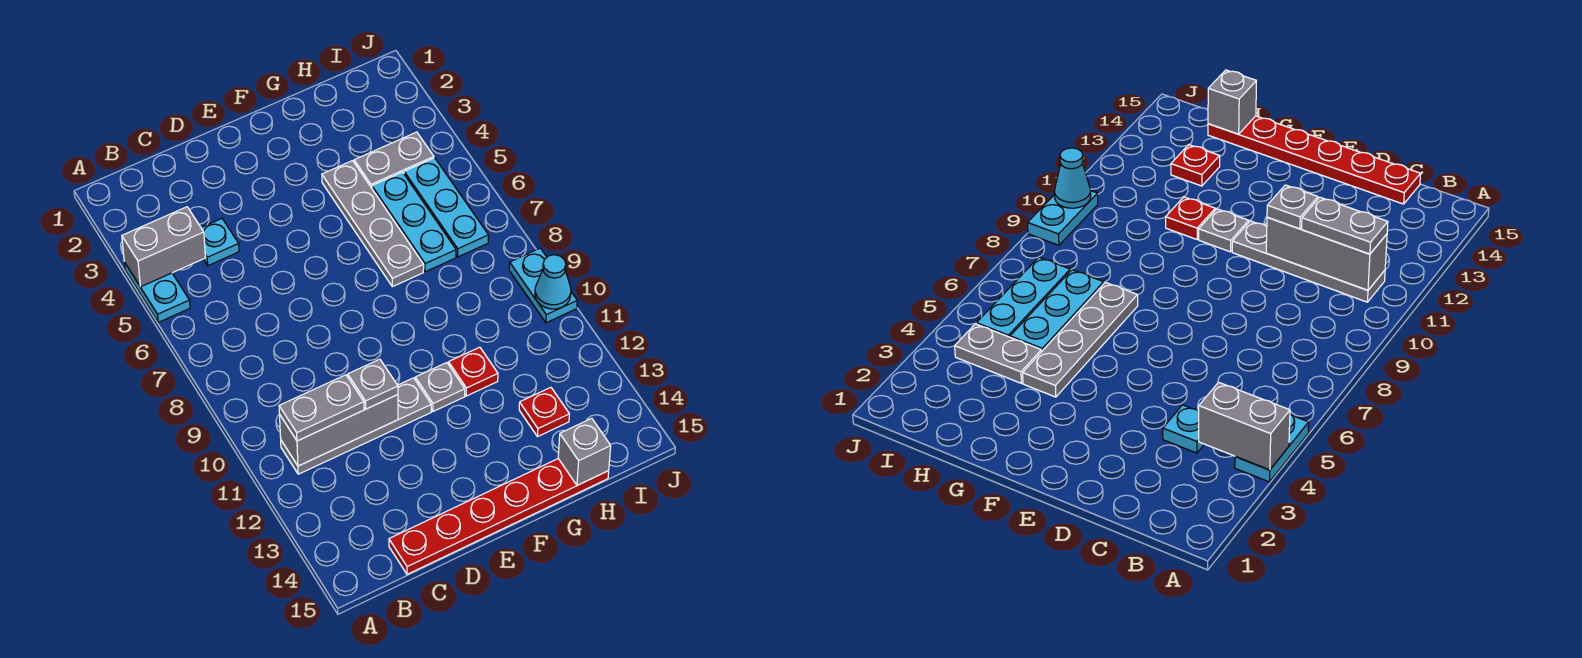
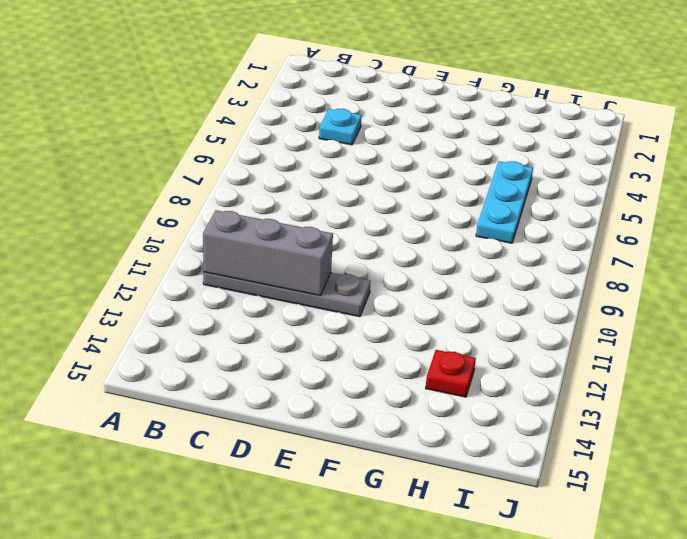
none -> cyan 1x2 plate [124,262,190,322]
none -> red 1x6 plate [389,459,609,574]
none -> grey 1x1 plate [415,363,465,411]

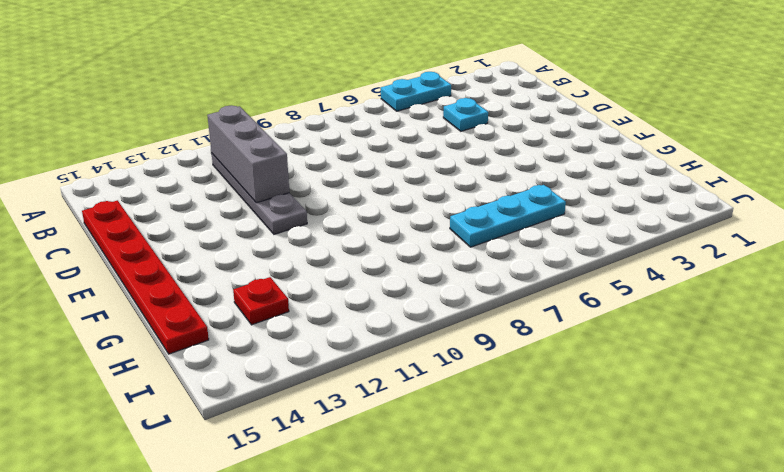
none -> grey 1x1 plate [415,363,465,411]
none -> grey 1x4 plate [322,161,424,287]
none -> red 1x1 plate [448,347,498,396]

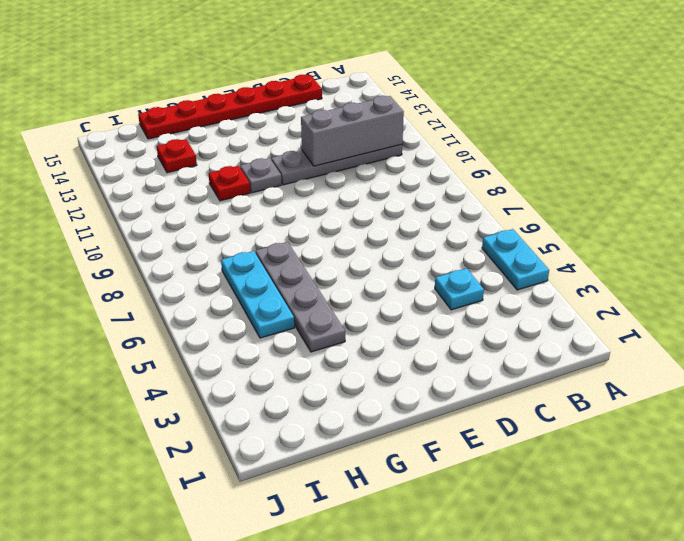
none -> grey 1x2 plate [354,132,434,188]
none -> cyan 1x3 plate [404,158,489,257]
none -> cyan 1x2 plate [509,248,577,323]

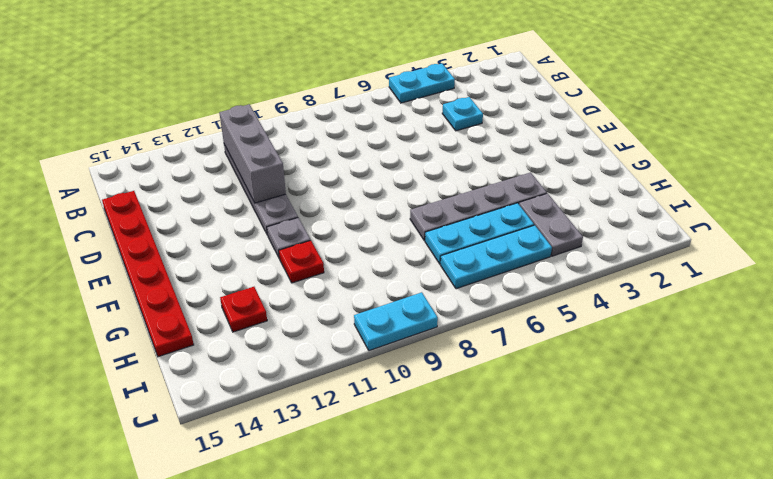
none -> grey 1x2 brick [122,207,206,287]
none -> grey 1x1 brick [558,418,611,485]
none -> cyan 1x1 cone [535,255,571,309]

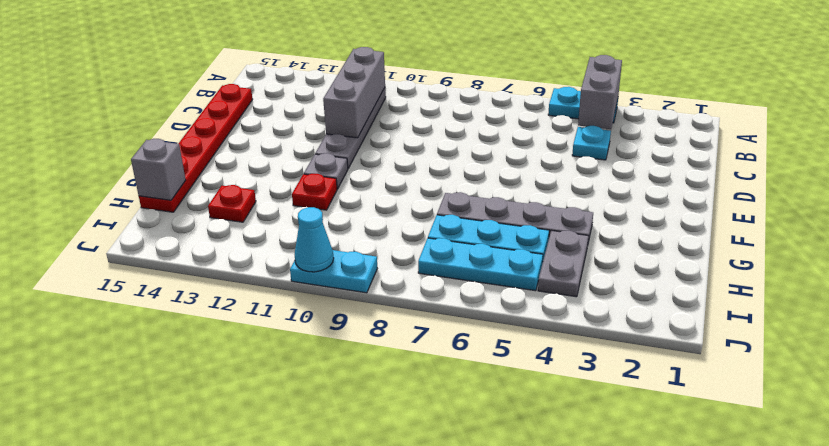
none -> grey 1x2 plate [279,375,364,441]
none -> grey 1x1 plate [348,359,398,409]

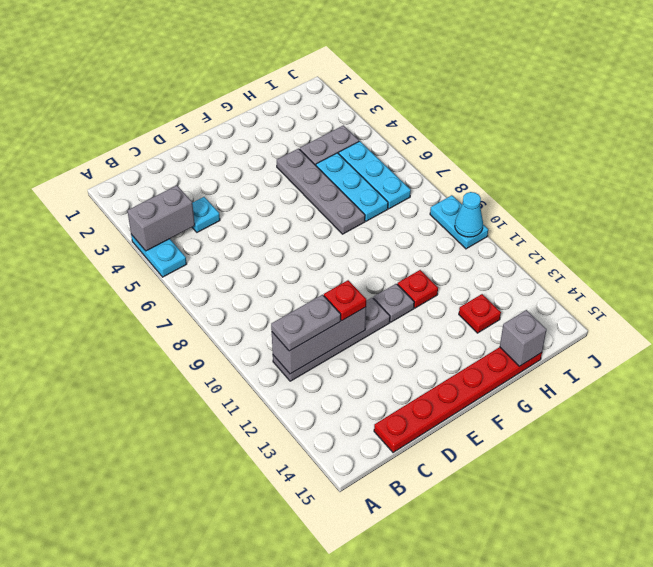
red 1x1 plate [324,280,366,321] -> grey 1x1 plate [348,359,398,409]

